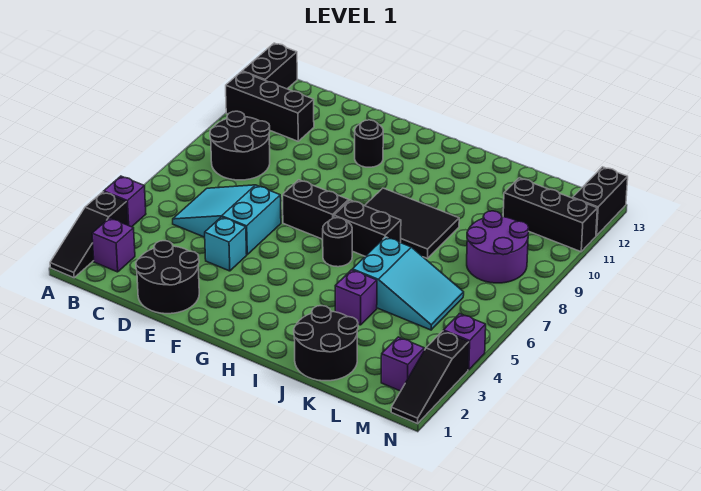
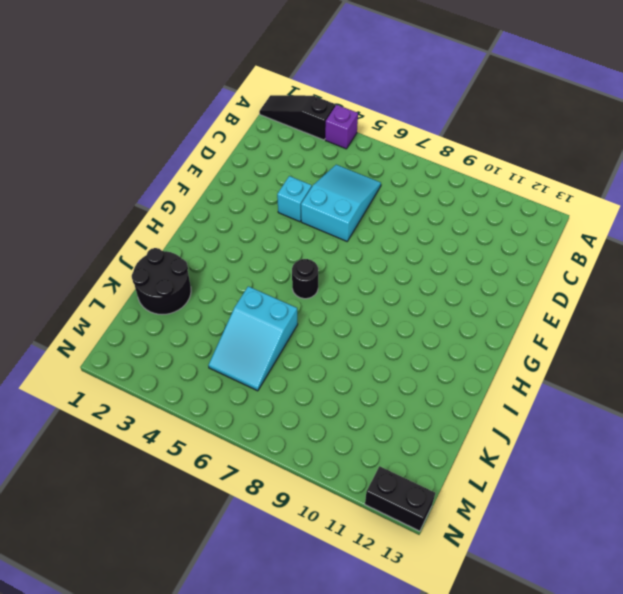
none -> black 1x3 brick [226,72,314,141]
none -> black 1x2 brick [242,43,297,89]
none -> purple 1x1 brick [92,218,135,272]

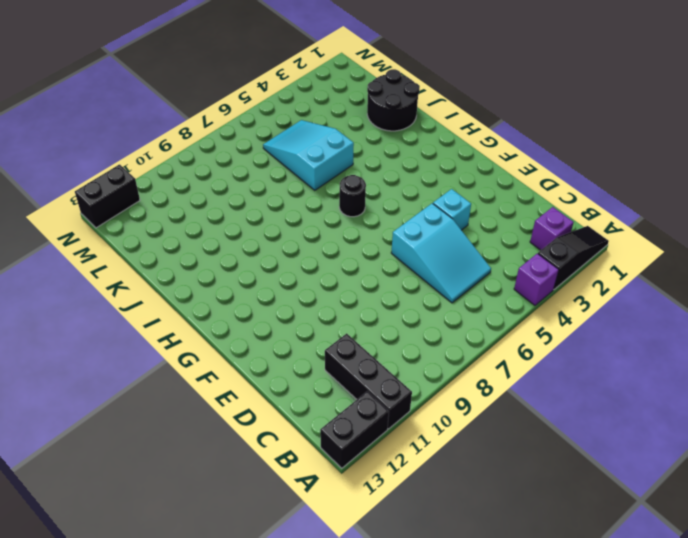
none -> black 2x2 round brick [210,111,270,180]
none -> black 2x2 round brick [136,241,199,314]
none -> black 1x2 brick [283,180,349,239]

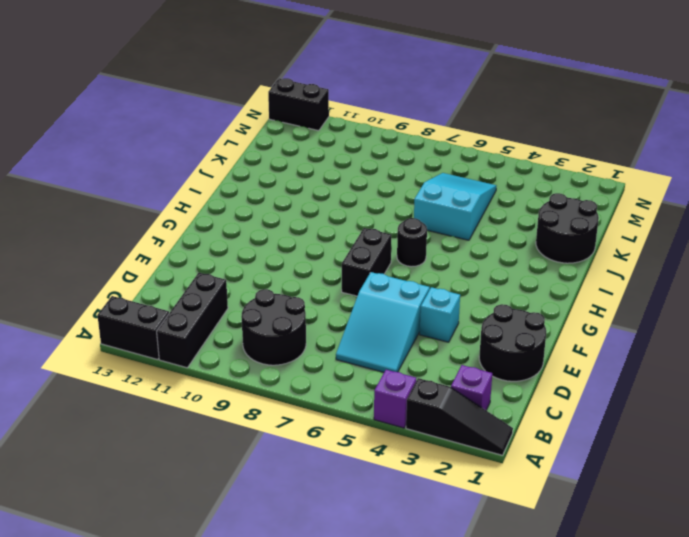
none -> black 1x1 round brick [355,120,383,167]
none -> black 1x2 brick [334,200,401,256]
none -> black 2x3 tile [365,188,459,258]

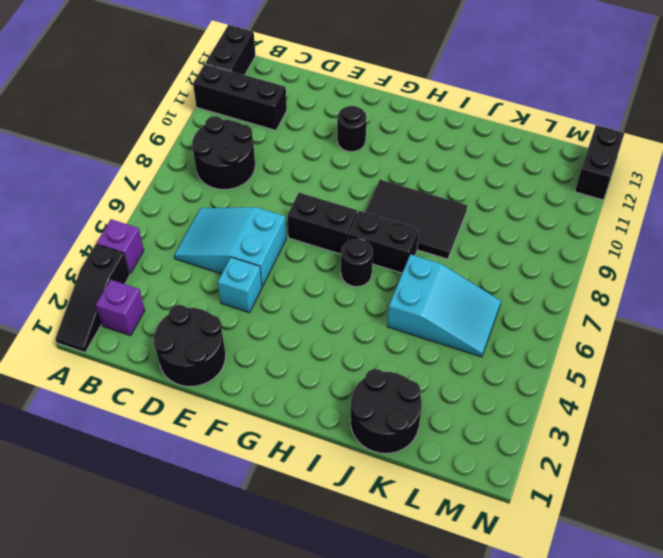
none -> purple 1x1 brick [335,270,377,325]
none -> purple 2x2 round brick [467,211,529,283]
none -> black 1x3 brick [503,178,597,252]

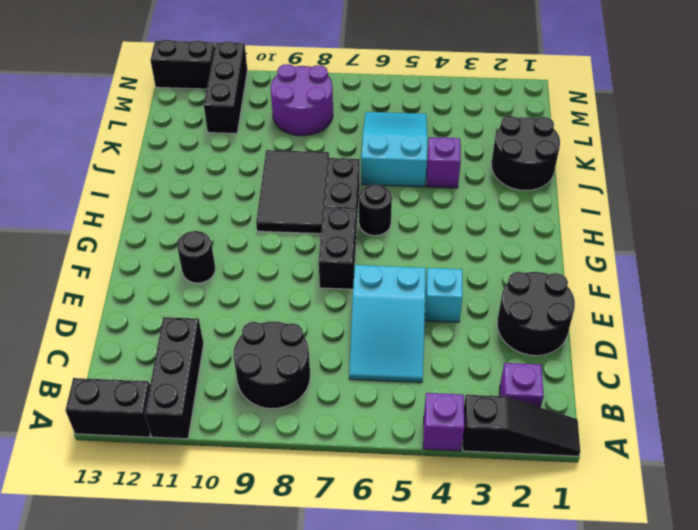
none -> purple 1x1 brick [381,337,424,391]
none -> black 1x3 slope [391,331,469,424]
none -> purple 1x1 brick [443,314,486,370]

